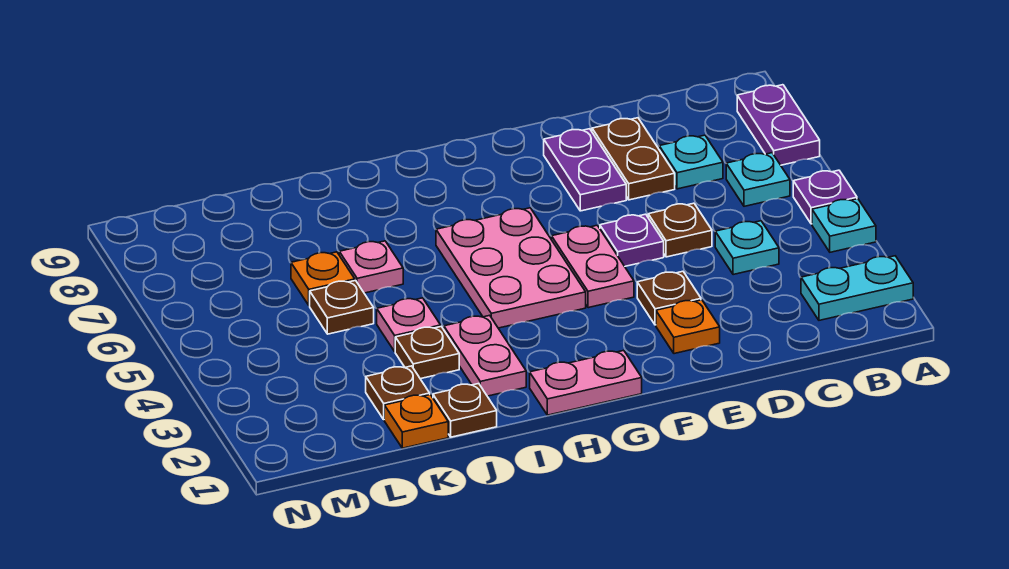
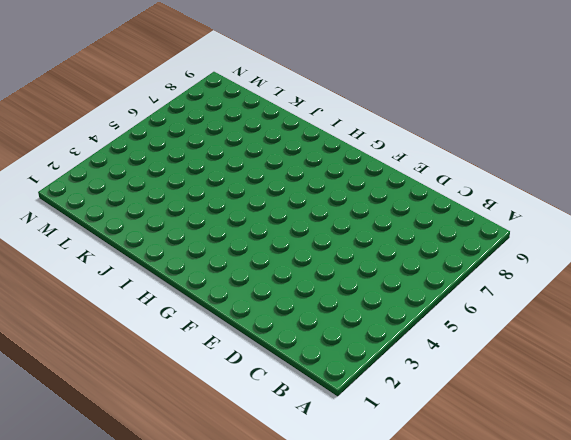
none -> cyan 1x2 plate [801,256,913,320]
none -> cyan 1x1 plate [812,199,876,252]
none -> purple 1x1 plate [793,170,857,224]

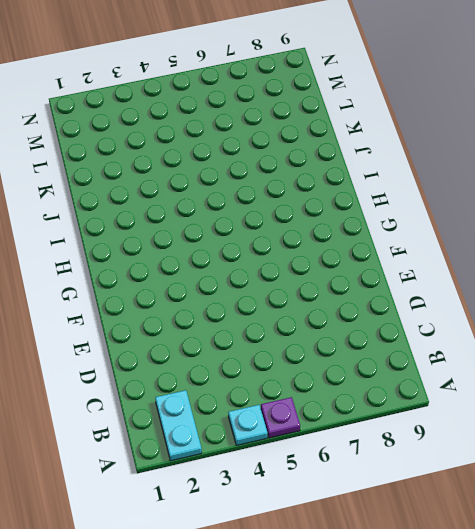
none -> purple 1x2 plate [737,85,820,165]
none -> cyan 1x1 plate [726,153,790,206]
none -> cyan 1x1 plate [715,221,779,275]

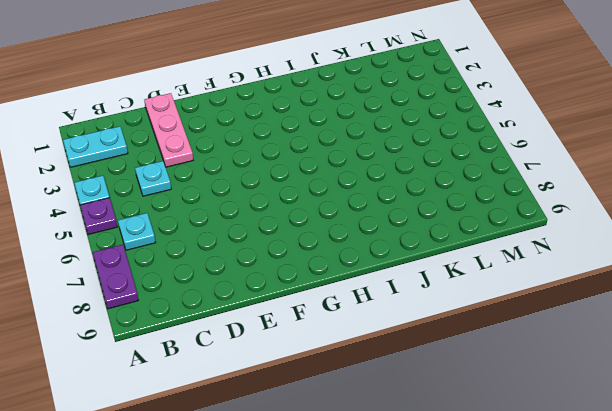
pink 1x3 plate [144,93,193,167] -> none
none -> cyan 1x1 plate [659,135,723,189]
none -> brown 1x1 plate [648,203,712,257]
none -> brown 1x2 plate [592,118,675,200]

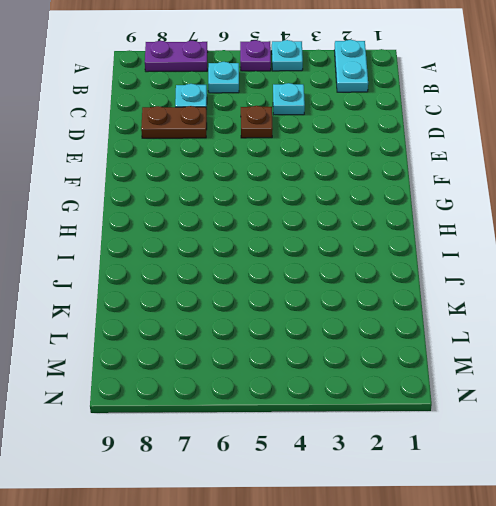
none -> orange 1x1 plate [656,300,720,354]
none -> brown 1x1 plate [637,271,701,325]
none -> purple 1x1 plate [600,214,664,266]

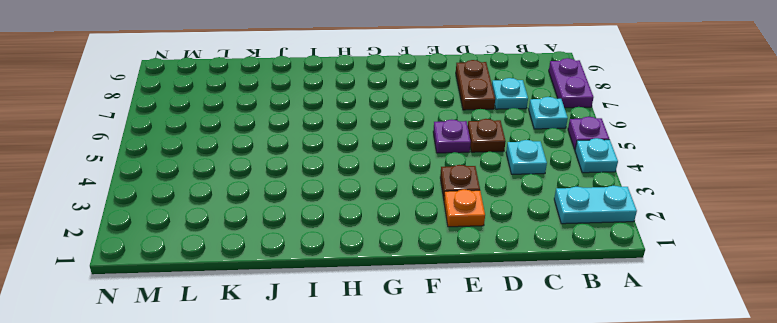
none -> purple 1x2 plate [544,129,626,211]
none -> pink 1x2 plate [552,225,634,308]
none -> pink 1x2 plate [530,350,642,415]

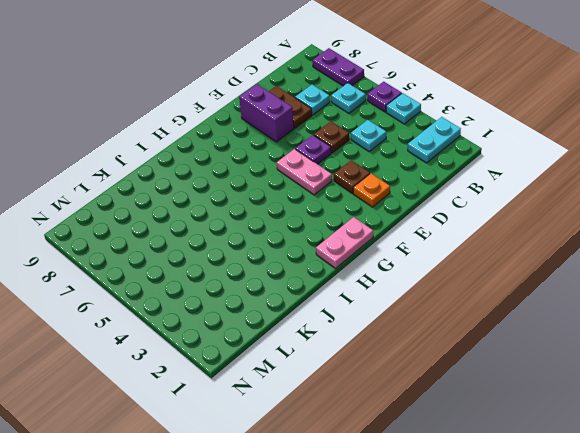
purple 1x2 brick [239,84,294,142] -> purple 1x2 plate [544,129,626,211]
none -> pink 2x3 plate [436,208,586,328]
none -> pink 1x2 plate [444,315,526,396]
none -> brown 1x1 plate [433,384,497,437]

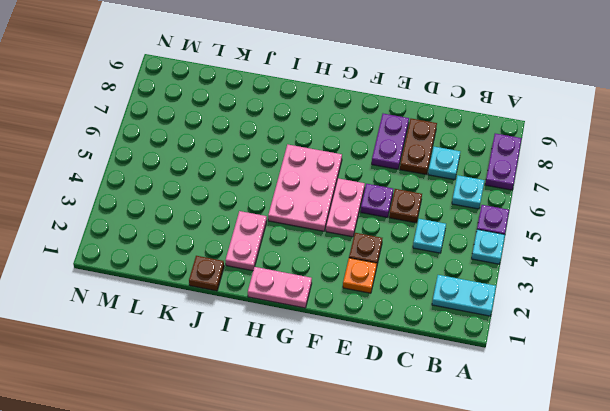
none -> brown 1x1 plate [395,327,459,379]
none -> pink 1x1 plate [377,298,441,351]
none -> pink 1x1 plate [339,241,403,293]

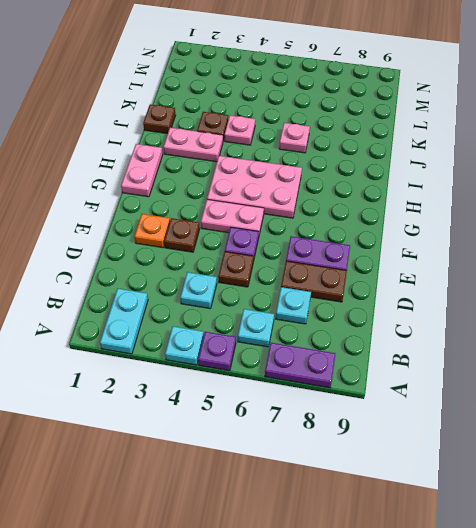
none -> orange 1x1 plate [384,395,448,448]
none -> brown 1x1 plate [366,366,430,419]
none -> brown 1x1 plate [310,281,374,334]

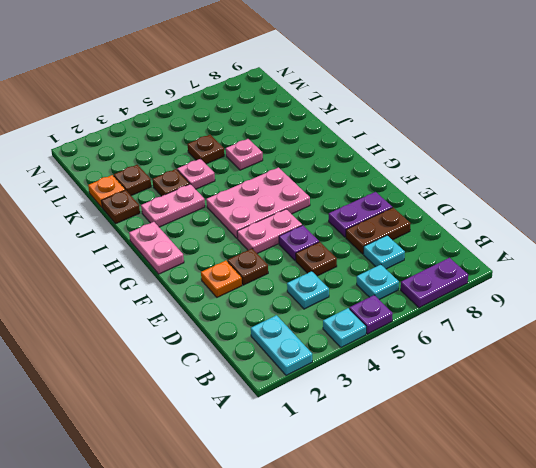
none -> orange 1x1 plate [291,252,355,306]

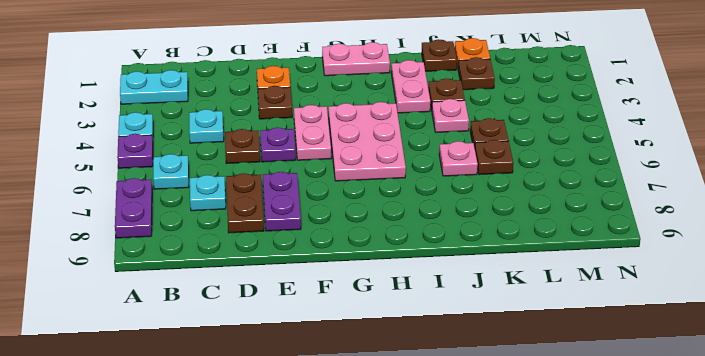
brown 1x1 plate [475,140,513,175] -> orange 1x1 plate [291,252,355,306]

